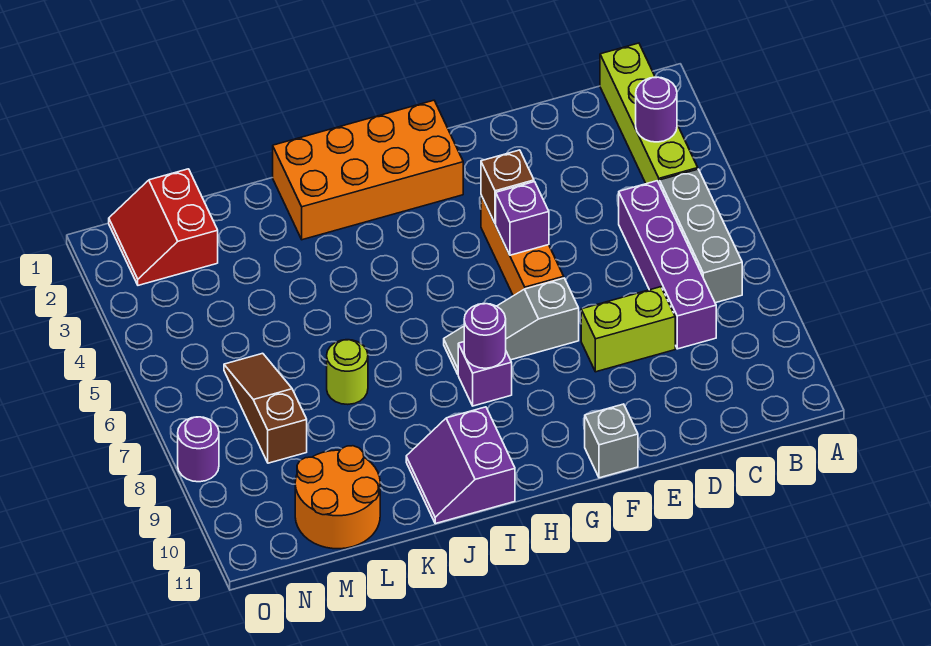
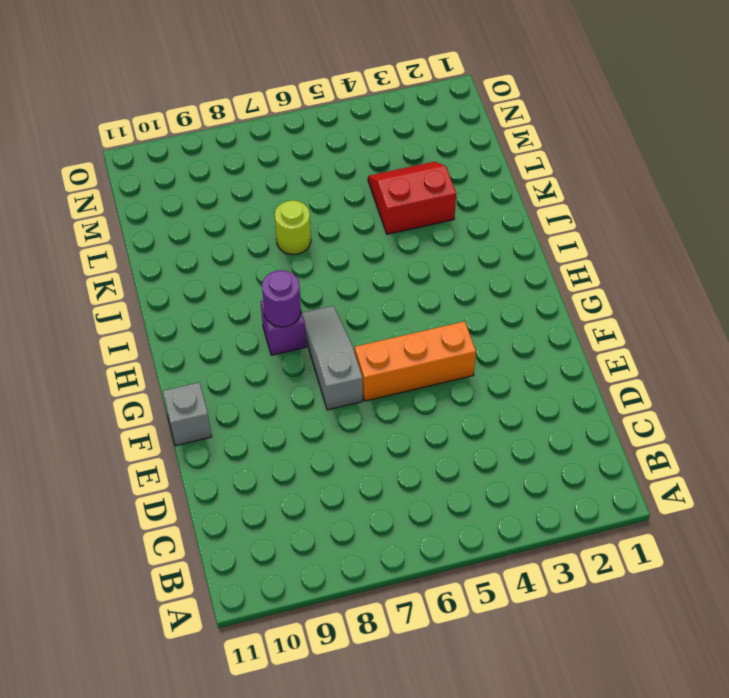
red 2x2 slope [368,162,456,234] -> red 2x2 slope moved to [109,169,218,285]
none -> lime 1x4 brick [600,43,698,184]
none -> grey 1x3 brick [660,169,742,303]
none -> purple 1x4 brick [619,181,716,349]

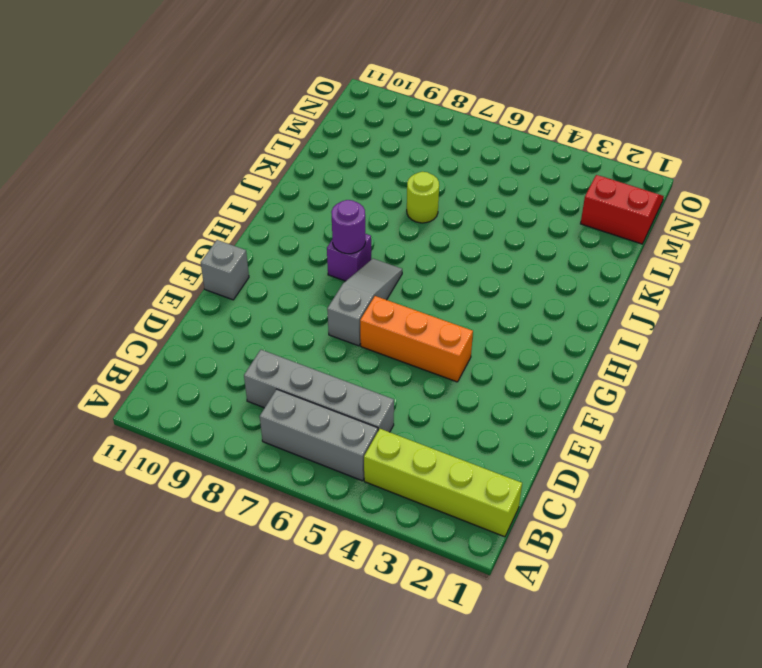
grey 1x4 brick [244,350,394,432] -> purple 1x4 brick [619,181,716,349]
none -> lime 1x2 brick [581,287,675,372]
none -> orange 2x4 brick [273,100,463,240]
none -> purple 2x2 slope [406,407,515,524]

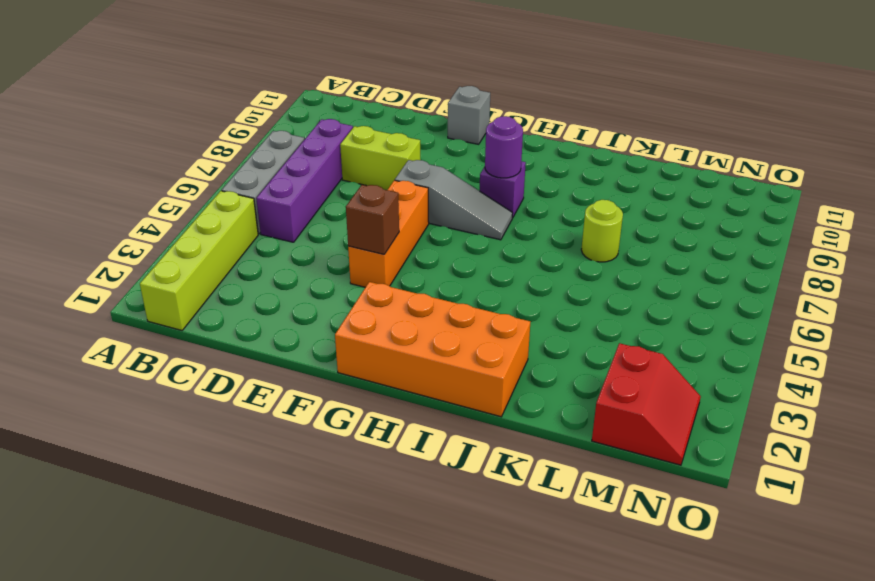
none -> purple 2x2 slope [406,407,515,524]
none -> orange 2x2 round brick [295,446,380,549]
none -> brown 1x3 slope [224,353,307,463]

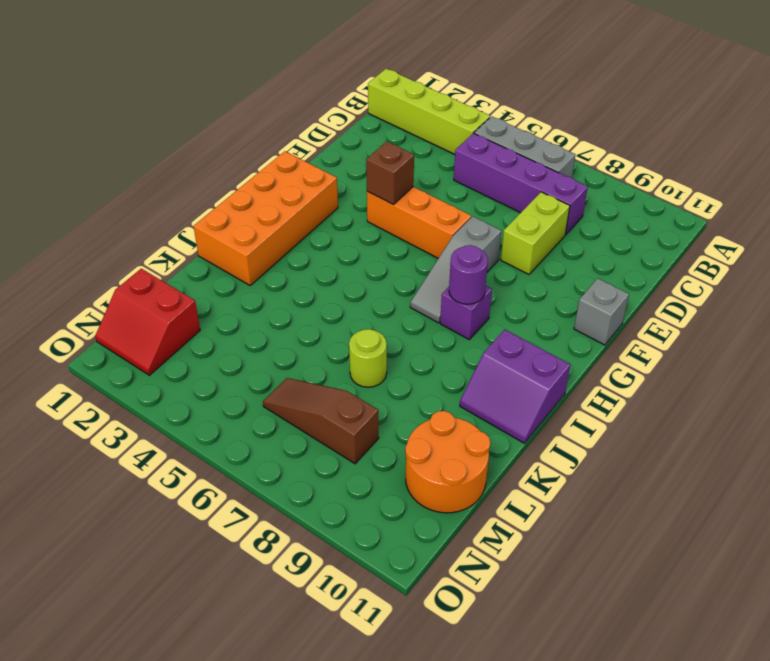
none -> purple 1x1 round brick [178,417,219,482]
none -> purple 1x1 round brick [636,77,677,142]
none -> purple 1x1 brick [496,182,549,255]

